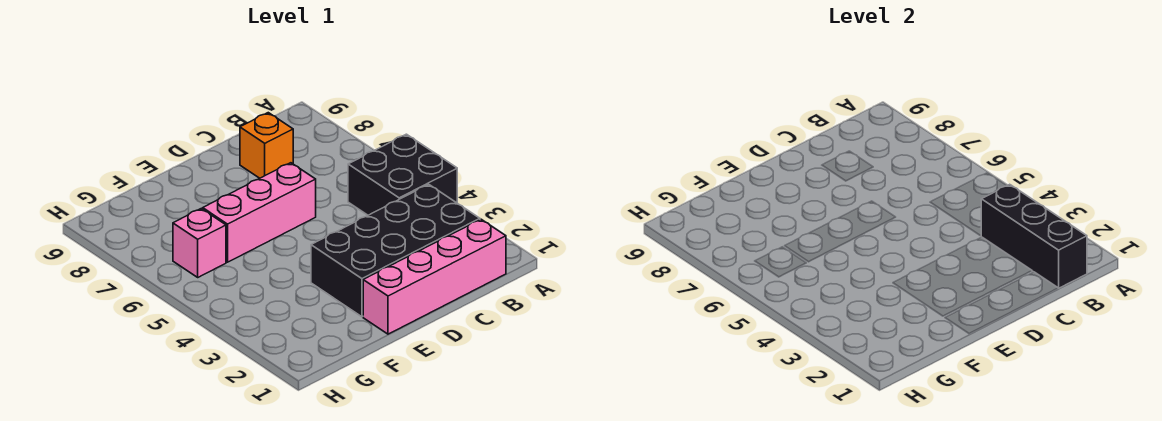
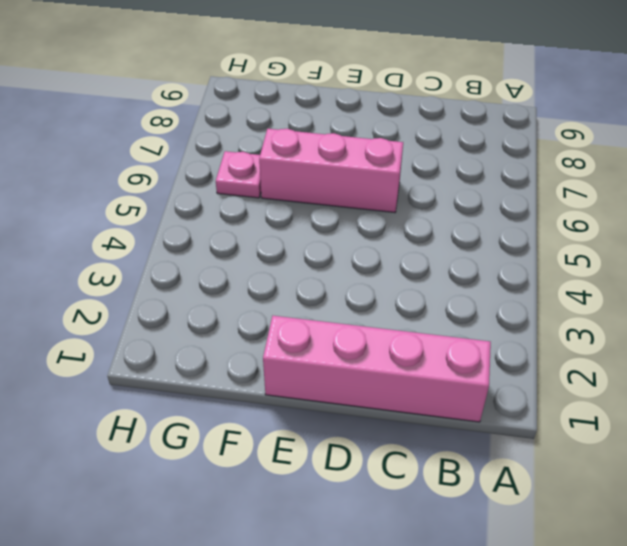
pink 1x1 plate [216,151,261,198] -> pink 1x1 brick [173,209,226,277]
none -> black 2x2 brick [348,134,457,215]
none -> black 2x4 brick [311,184,480,317]

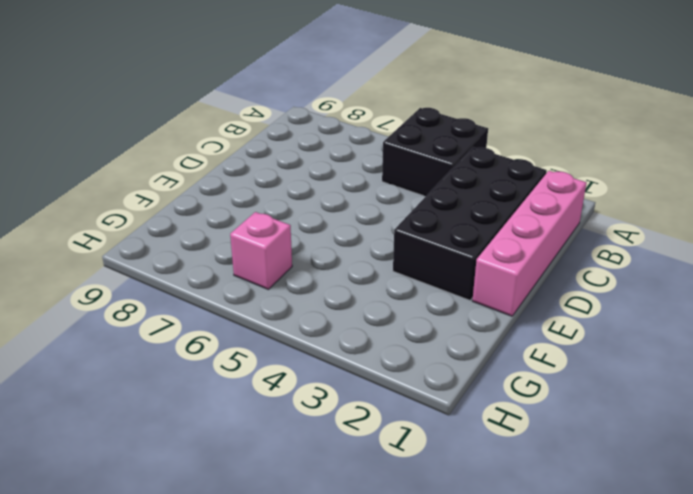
none -> orange 1x1 brick [240,113,293,178]
none -> pink 1x3 brick [203,163,316,262]

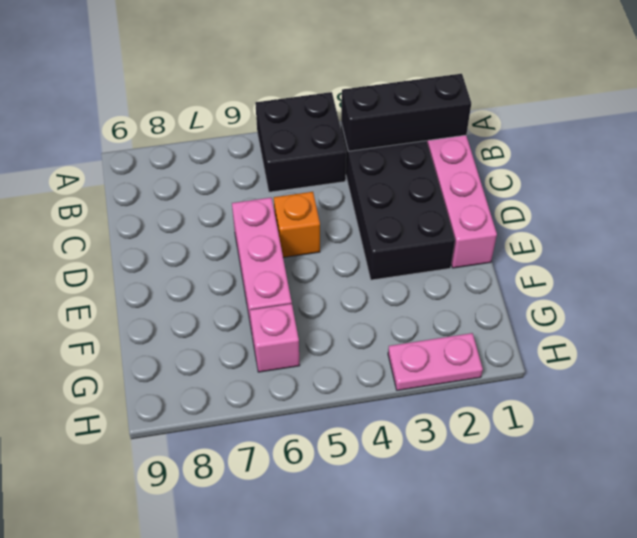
orange 1x1 brick [274,192,320,258] -> orange 1x1 brick moved to [240,113,293,178]
pink 1x2 plate [388,333,483,390] -> none

